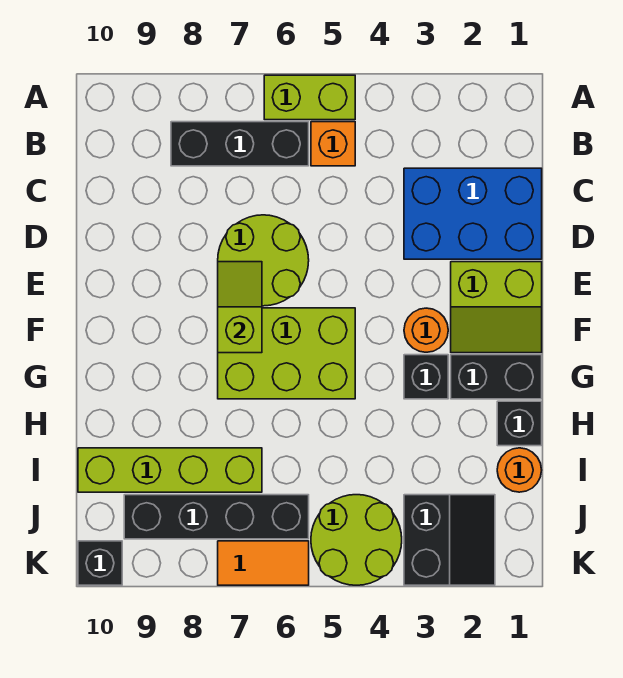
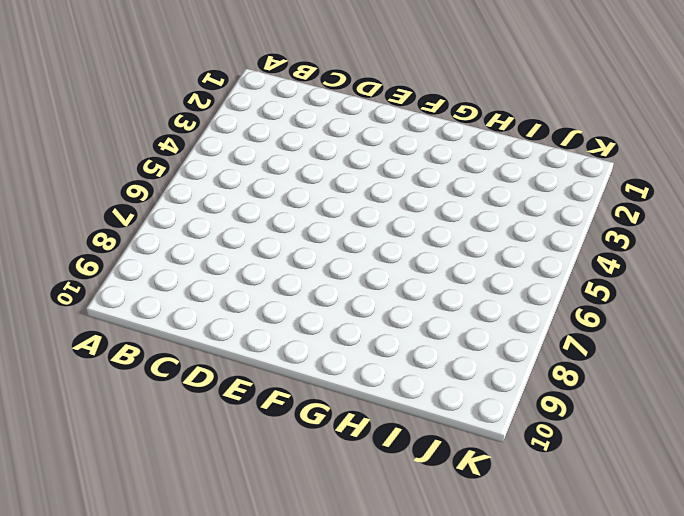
none -> lime 1x2 brick [264,75,355,120]
none -> orange 1x1 brick [311,122,355,166]
none -> black 1x3 brick [171,122,309,166]

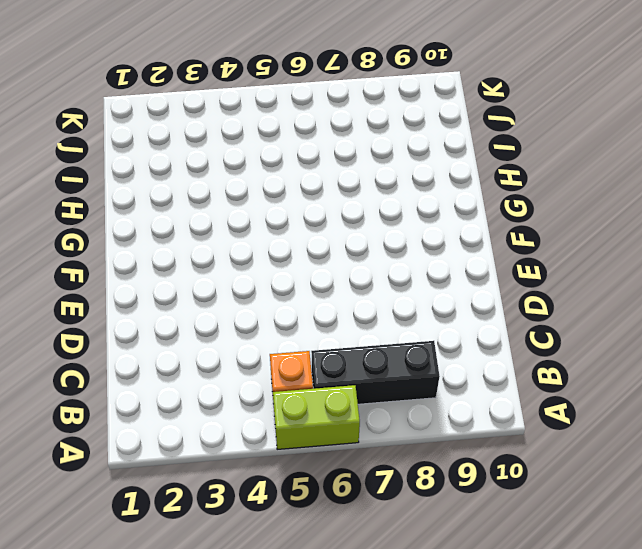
none -> blue 2x3 brick [404,168,542,259]
none -> lime 2x2 round brick [218,215,309,306]
none -> lime 2x2 slope [451,262,542,353]

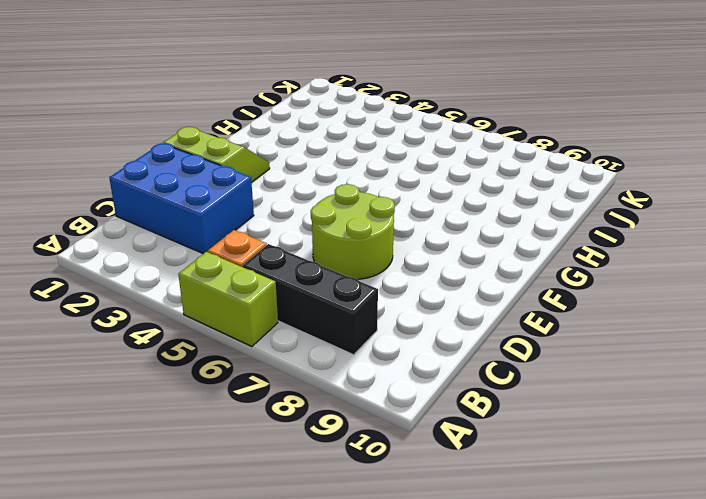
none -> orange 1x1 round brick [404,308,448,352]
none -> lime 2x3 brick [218,308,355,399]
none -> black 1x2 brick [451,355,542,399]

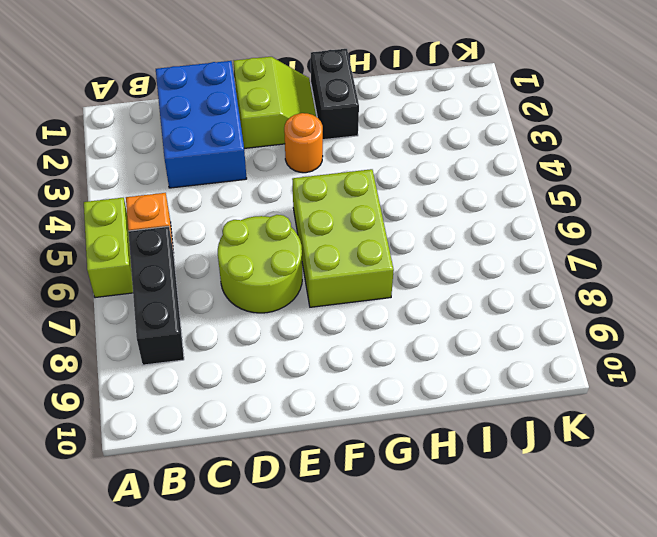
none -> black 1x1 brick [404,355,448,399]
none -> black 1x1 brick [497,401,542,446]
none -> orange 1x1 round brick [497,448,542,492]

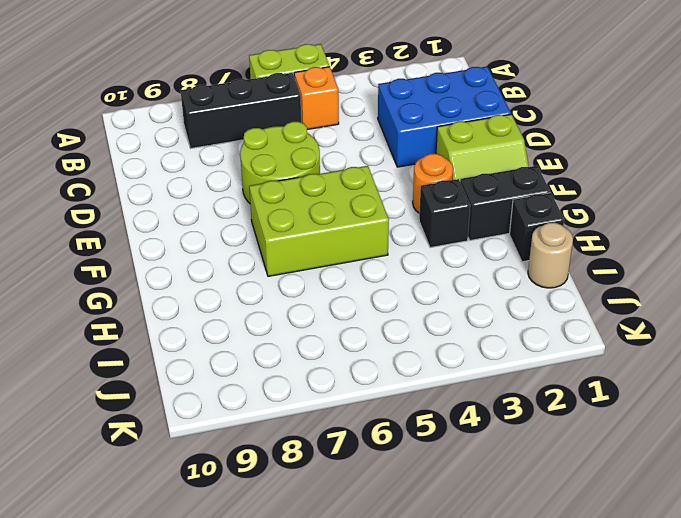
tan 1x1 round brick [528,223,573,288] -> orange 1x1 round brick [497,448,542,492]
none -> lime 1x4 brick [78,448,262,492]
none -> black 2x2 slope [404,495,495,585]
none -> lime 2x2 round brick [311,495,402,585]

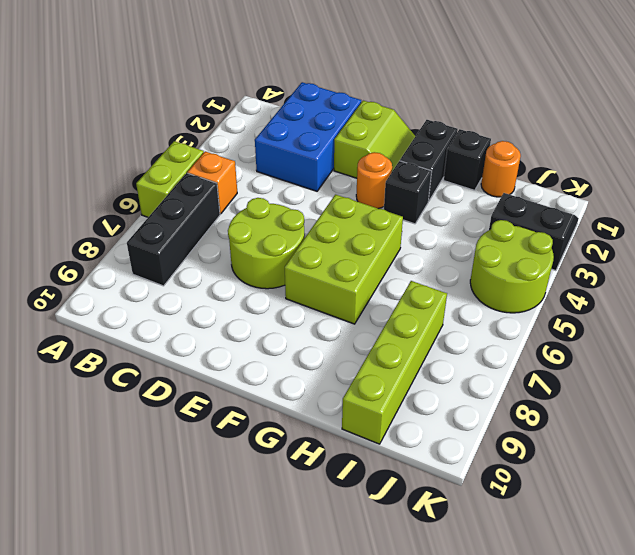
none -> black 1x4 brick [124,495,309,539]
none -> orange 1x2 tile [218,541,309,585]
none -> black 1x1 brick [78,541,122,585]

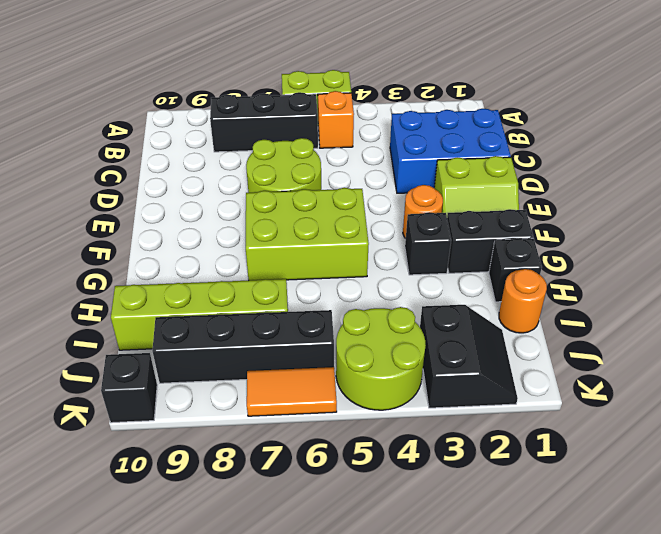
none -> lime 1x2 slope [218,262,262,353]

